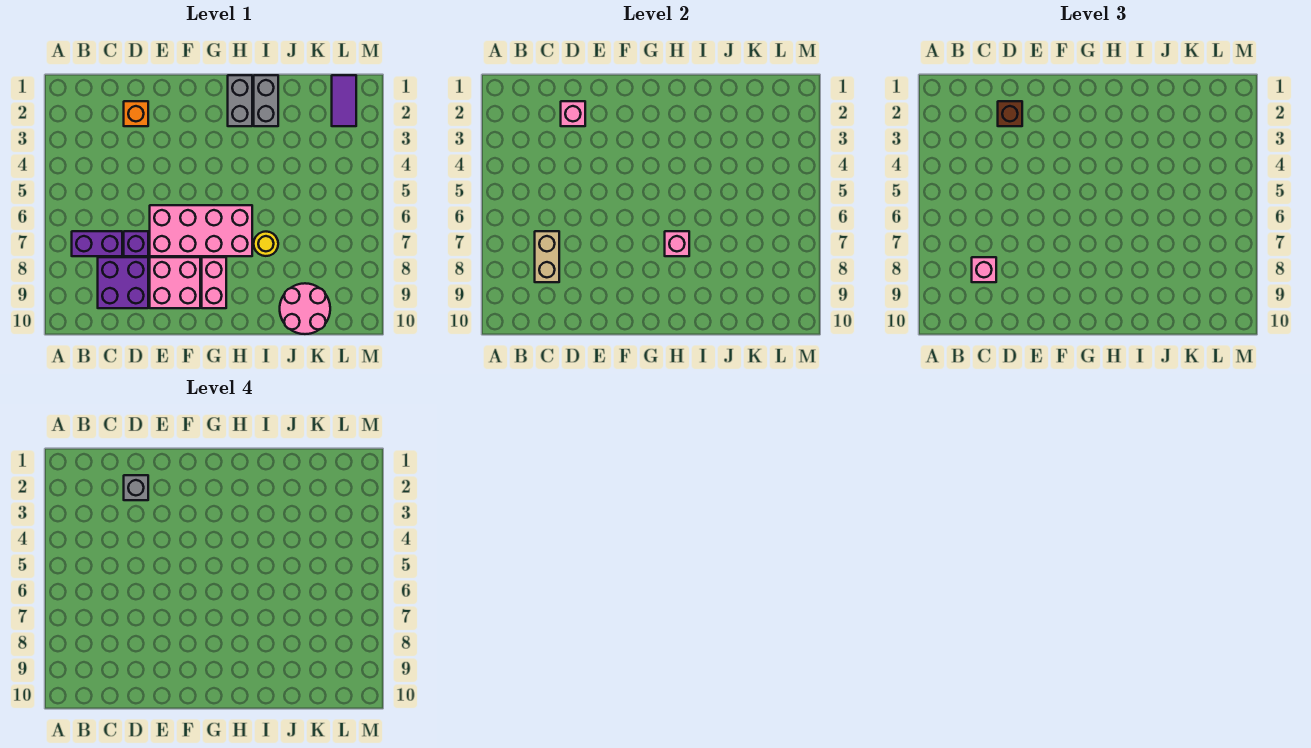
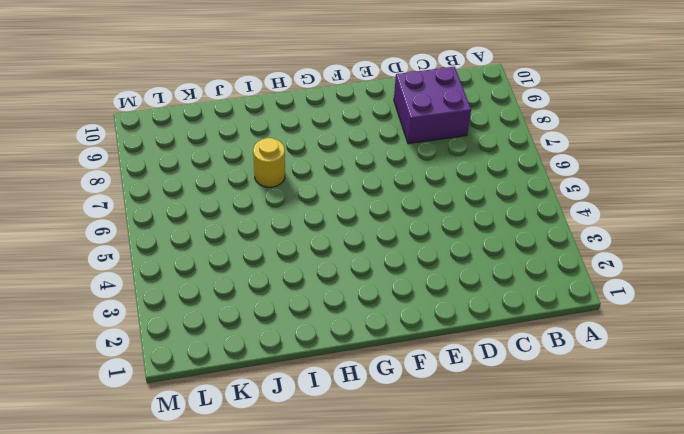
none -> purple 1x2 brick [72,231,122,256]
none -> orange 1x1 brick [124,101,148,126]
none -> purple 1x1 brick [124,231,148,256]

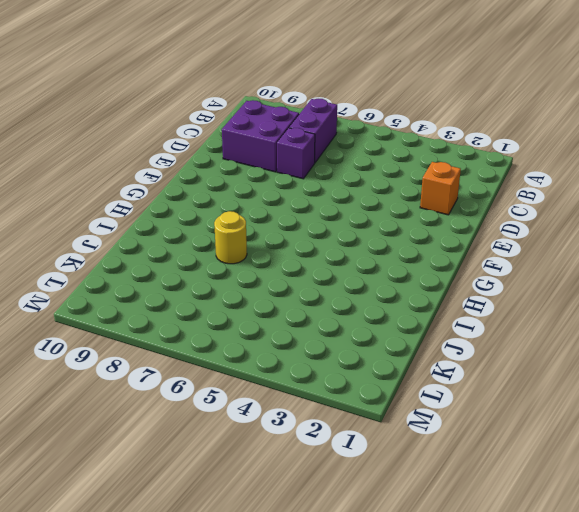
none -> pink 2x4 brick [150,205,252,256]
none -> pink 2x2 brick [150,257,200,308]
none -> pink 1x2 brick [202,257,226,308]

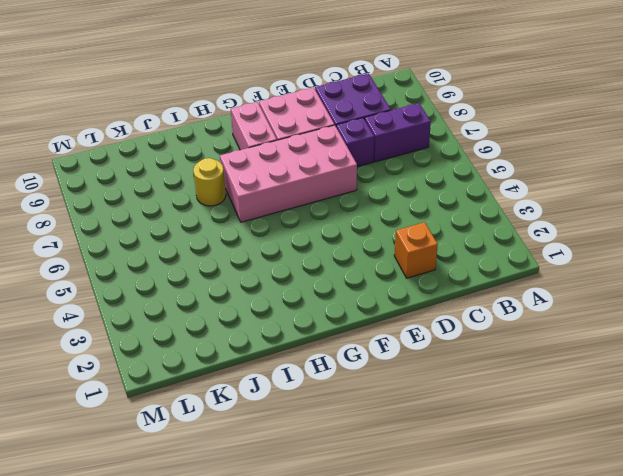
none -> grey 1x2 brick [228,75,252,126]
none -> grey 1x2 brick [254,75,278,126]
none -> pink 2x2 round brick [280,283,330,334]

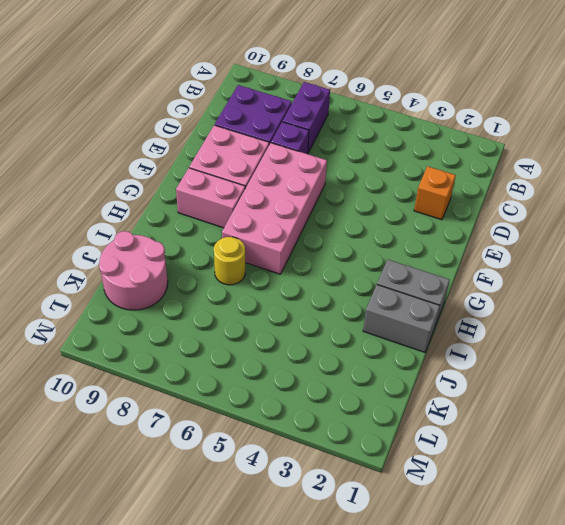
none -> purple 1x2 tile [332,75,356,126]
none -> tan 1x2 brick [535,231,559,282]
none -> pink 1x1 brick [561,101,585,126]

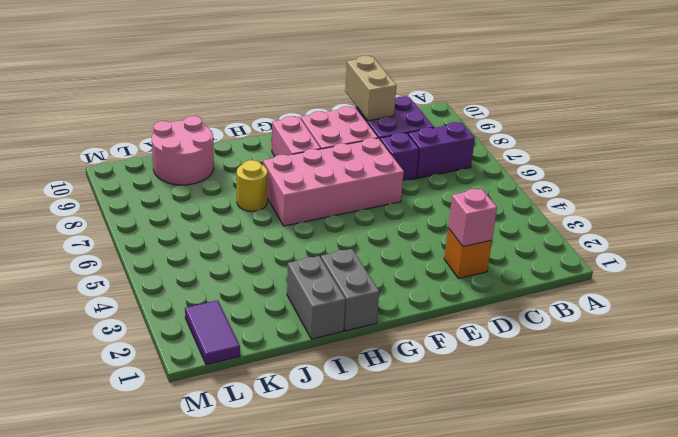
tan 1x2 brick [345,56,397,121] -> tan 1x2 brick moved to [535,231,559,282]
none -> pink 1x1 brick [665,231,689,256]
none -> pink 1x1 brick [972,257,996,282]
none -> brown 1x1 brick [998,101,1022,126]

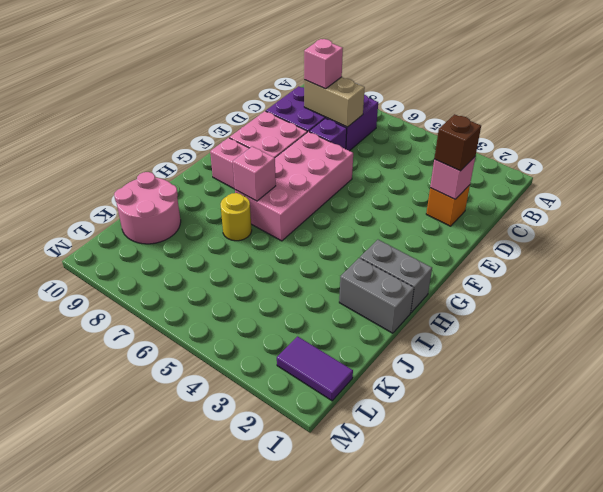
none -> grey 1x1 brick [124,475,148,500]

